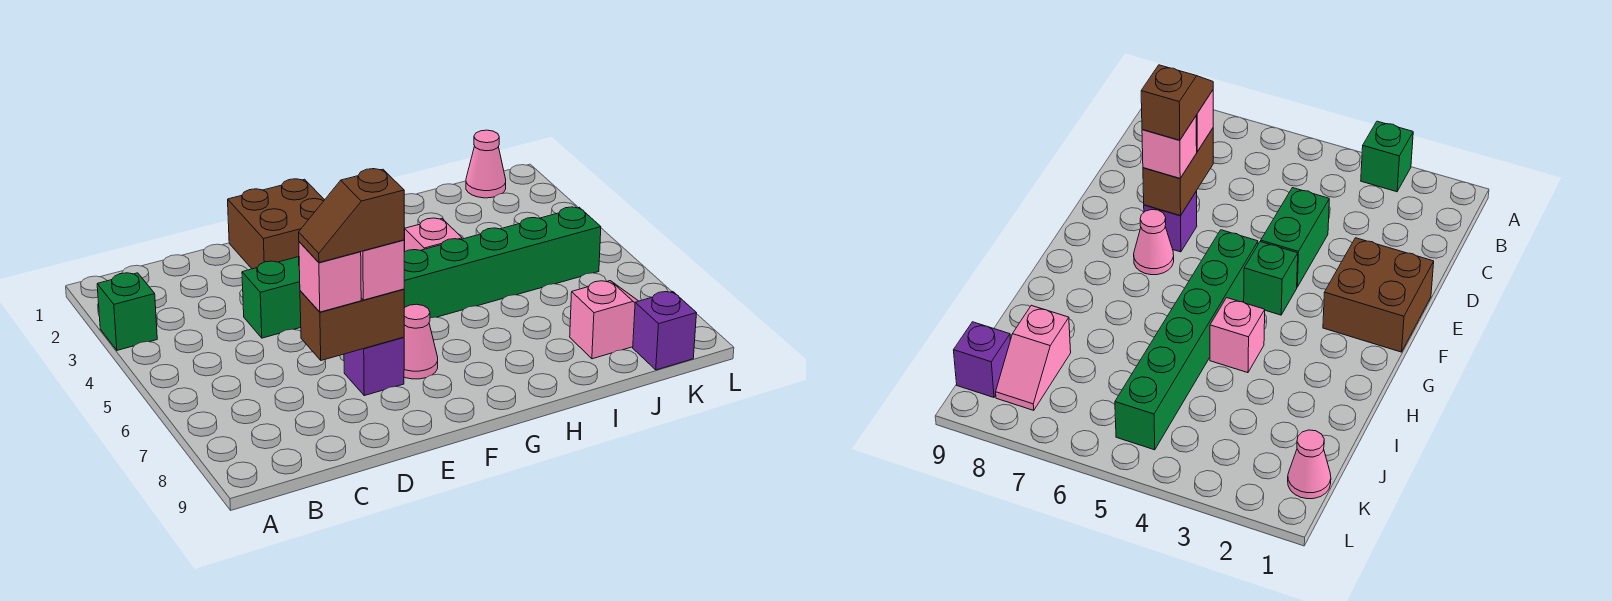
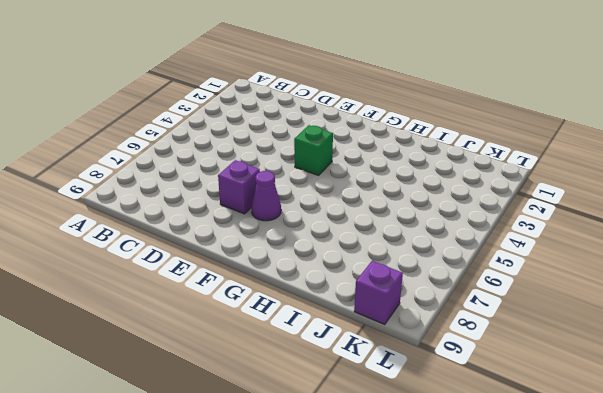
purple 1x1 cone [251,171,281,221] -> pink 1x1 cone [404,304,438,379]
none -> green 1x1 brick [97,273,157,350]
none -> green 1x2 brick [242,257,301,338]
none -> brown 2x2 brick [228,179,324,269]

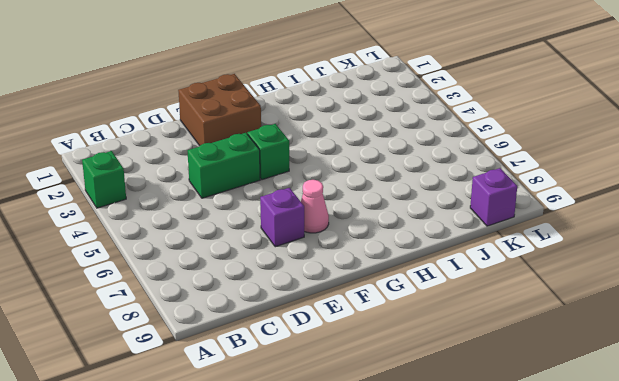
none -> green 1x6 brick [404,207,601,318]
none -> pink 1x1 brick [404,218,462,251]
none -> pink 1x2 slope [570,281,638,359]

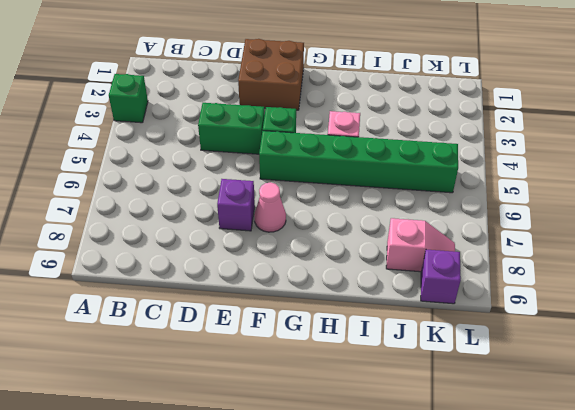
none -> pink 1x1 cone [466,130,506,198]
none -> brown 1x2 brick [300,289,404,360]
none -> pink 1x1 brick [299,242,361,312]

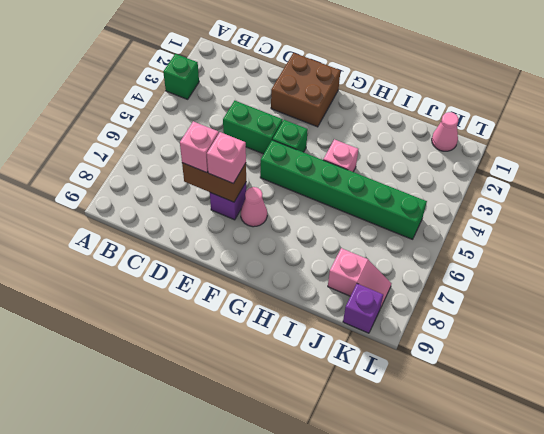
none -> brown 1x2 slope [299,169,404,263]

